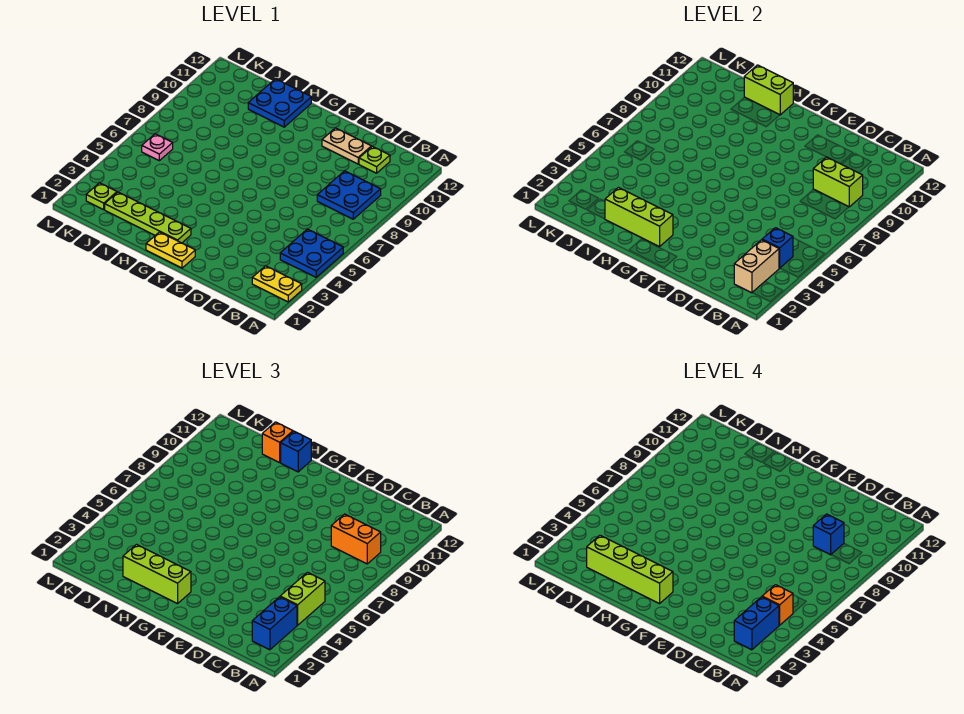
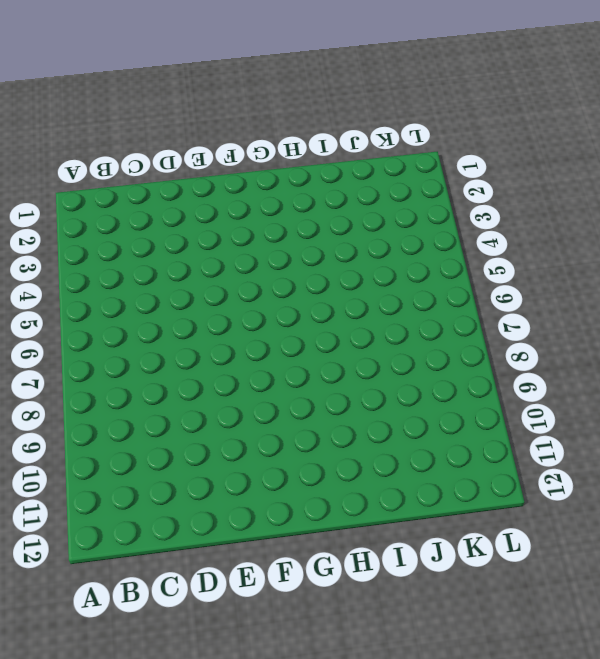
none -> yellow 1x2 plate [252,266,302,302]
none -> blue 2x2 plate [280,229,343,277]
none -> blue 2x2 plate [317,171,381,219]

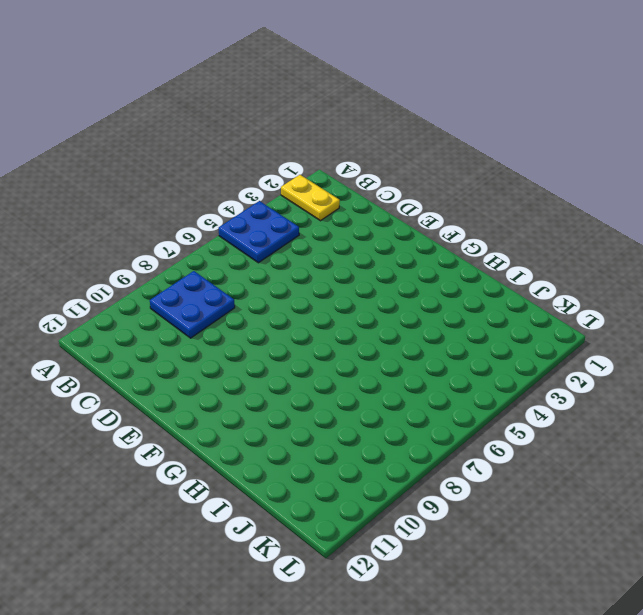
none -> lime 1x1 plate [359,146,390,173]
none -> tan 1x2 plate [322,128,371,164]
none -> yellow 1x2 plate [146,232,195,268]

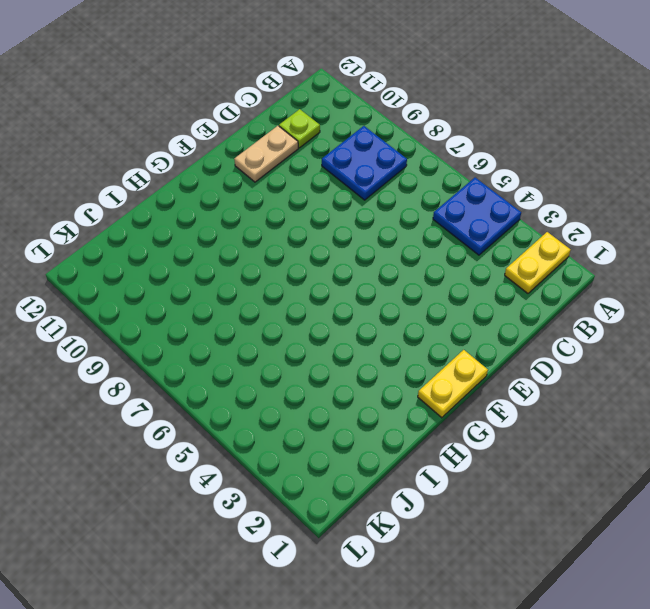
none -> lime 1x4 plate [105,192,191,243]
none -> blue 2x2 plate [248,79,311,127]
none -> lime 1x1 plate [86,183,117,210]

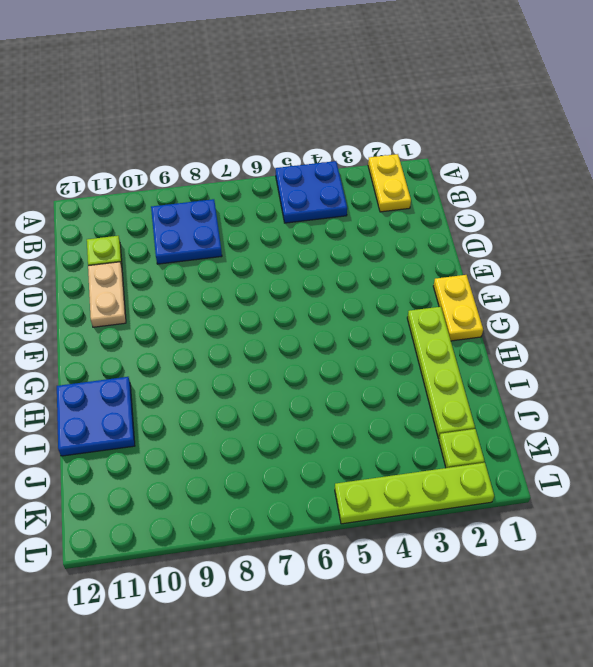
lime 1x4 plate [335,463,494,524] -> none
none -> pink 1x1 plate [142,134,173,161]
none -> tan 1x2 brick [734,240,779,293]
none -> blue 1x1 brick [762,228,793,268]

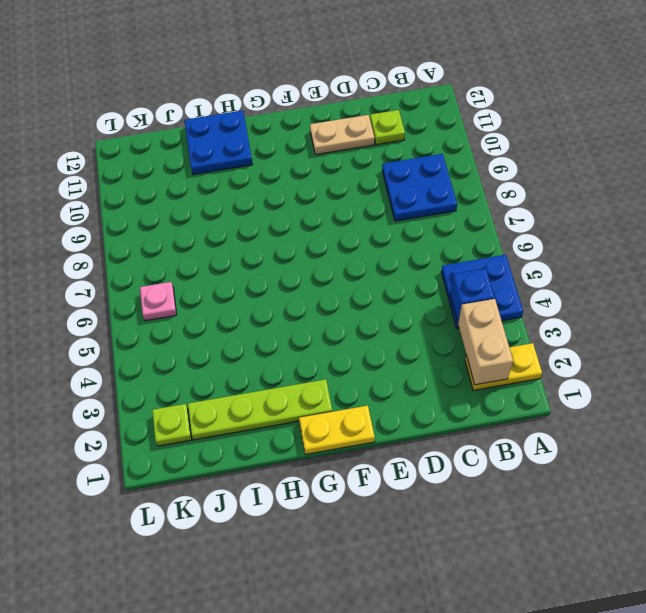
none -> lime 1x2 brick [813,157,863,207]
none -> lime 1x3 brick [605,188,673,247]
none -> lime 1x2 brick [744,65,793,115]

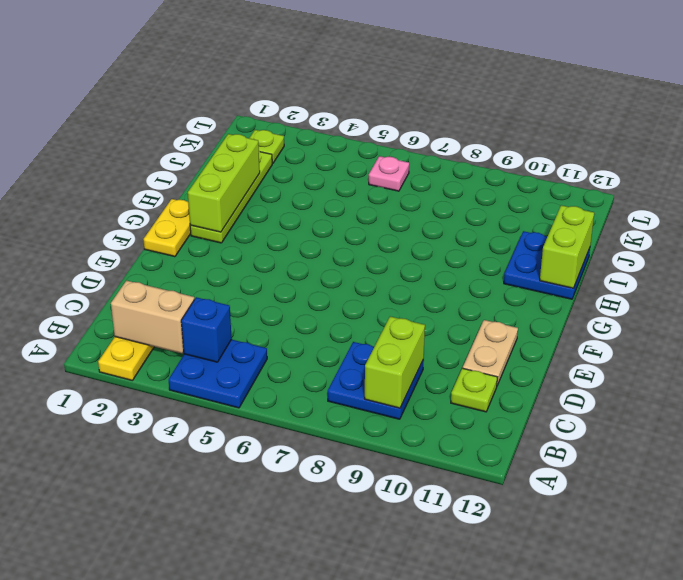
none -> blue 1x2 brick [252,597,297,650]
none -> lime 1x2 brick [280,572,325,625]
none -> orange 1x2 brick [331,514,381,564]

